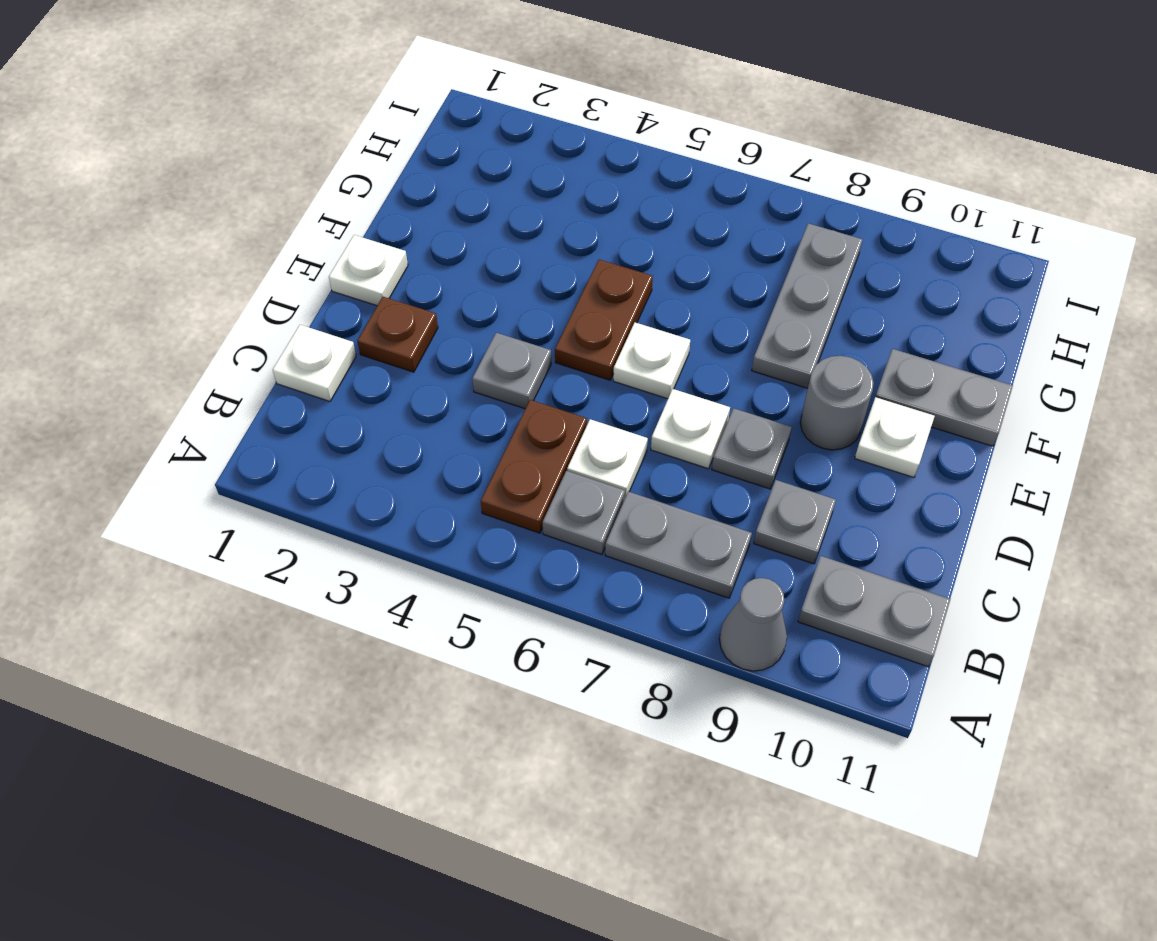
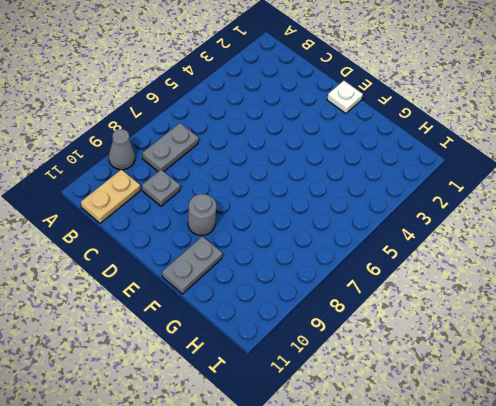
tan 1x2 plate [81,170,140,223] -> grey 1x2 plate [798,556,950,667]
none -> brown 1x2 plate [481,400,587,533]
none -> grey 1x1 plate [543,471,625,554]
none -> white 1x1 plate [273,325,356,401]

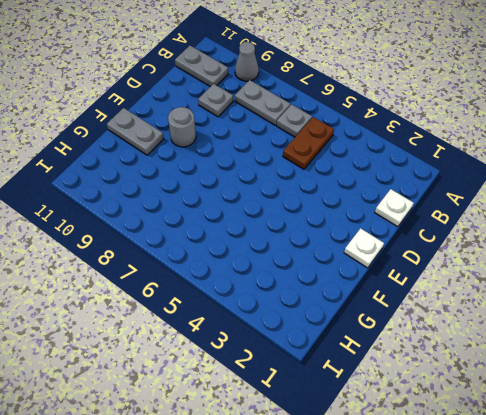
none -> white 1x1 plate [567,419,648,497]
none -> brown 1x1 plate [357,297,438,372]
none -> grey 1x1 plate [472,333,551,409]

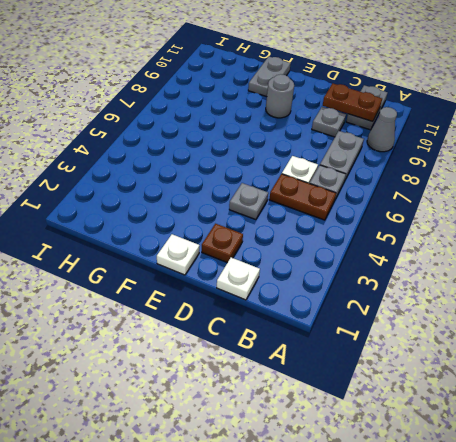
brown 1x2 plate [323,83,382,121] -> brown 1x2 plate moved to [555,260,653,380]
none -> white 1x1 plate [651,389,730,469]
none -> grey 1x1 plate [712,408,792,489]
none -> white 1x1 plate [613,323,690,399]

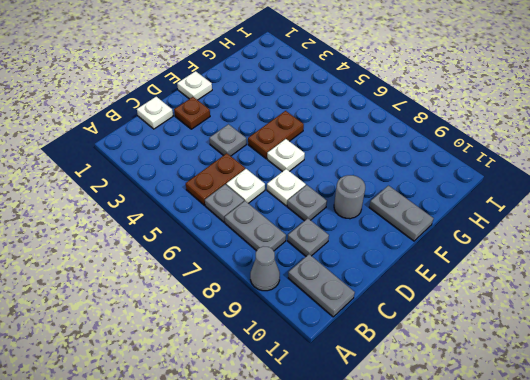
none -> white 1x1 plate [855,397,935,477]
none -> grey 1x3 plate [752,223,863,388]

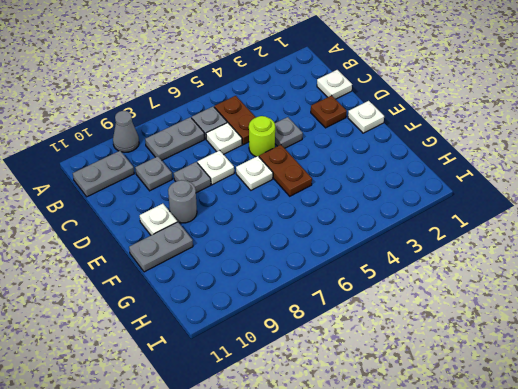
lime 1x1 round brick [249,116,275,157] -> none
none -> grey 1x3 plate [752,223,863,388]

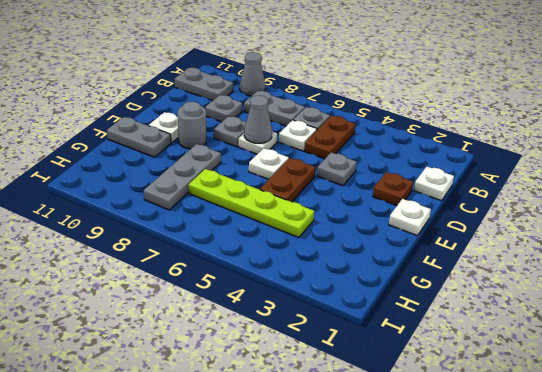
grey 1x1 cone [244,95,273,143] -> none
lime 1x4 plate [189,169,314,238] -> none

